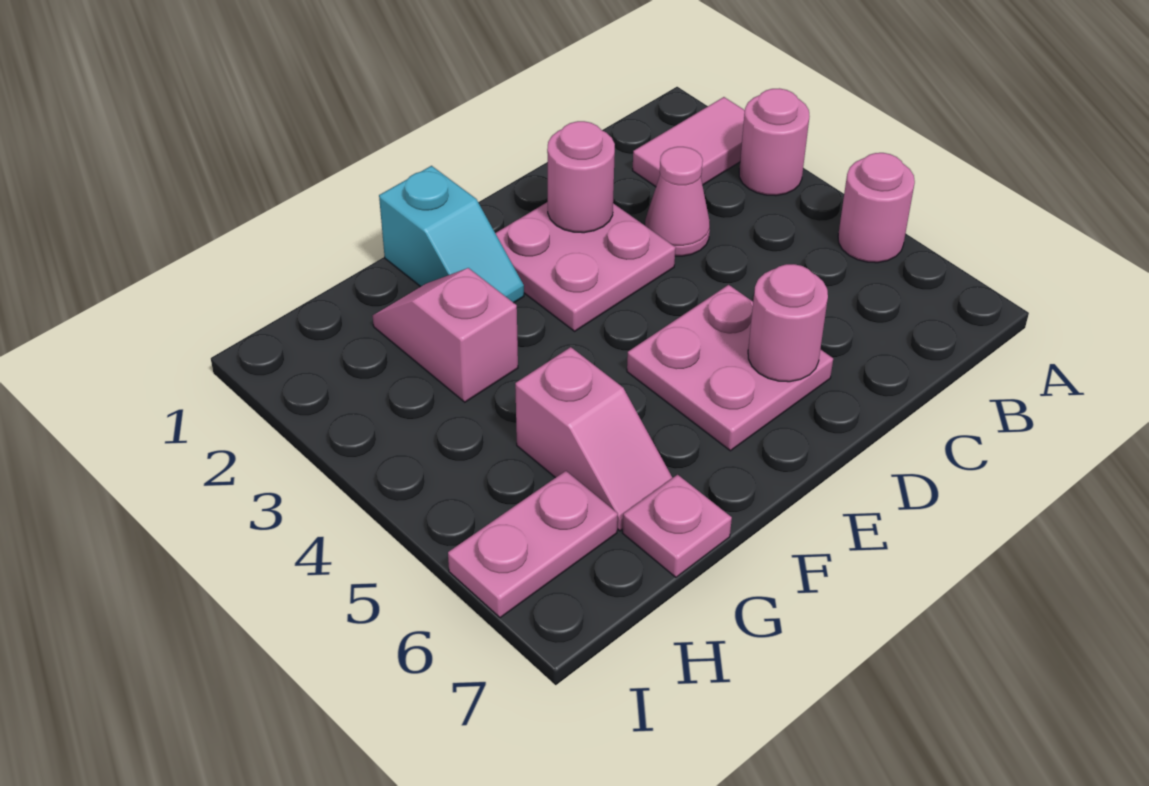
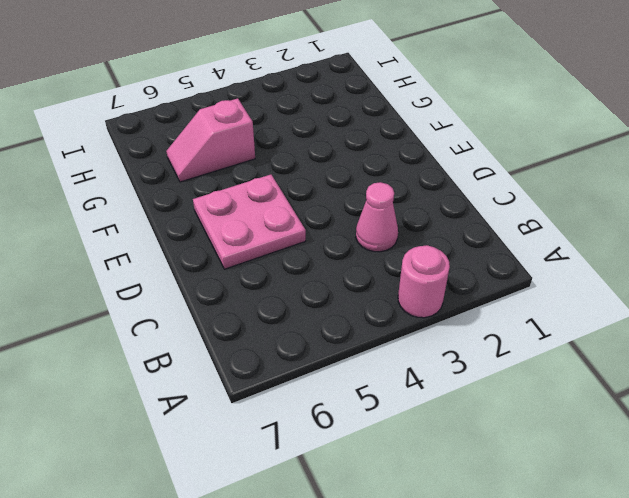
none -> pink 1x2 tile [633,97,745,187]
none -> pink 1x1 round brick [838,153,915,263]
none -> pink 2x2 plate [495,202,676,331]

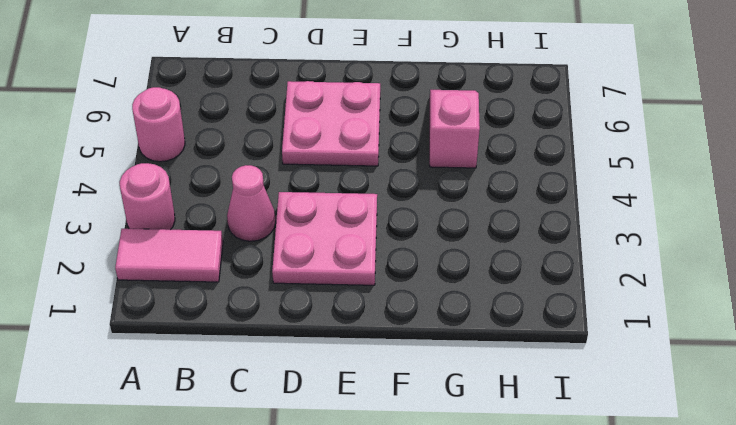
none -> cyan 1x2 slope [379,166,524,303]
none -> pink 1x2 slope [373,268,518,402]
none -> pink 1x1 plate [622,475,732,577]

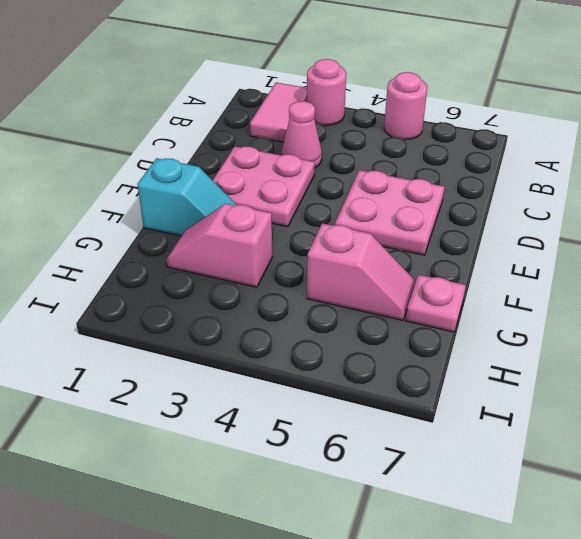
none -> pink 1x2 plate [448,471,618,618]
none -> pink 1x1 round brick [547,121,615,233]
none -> pink 1x1 round brick [748,264,828,382]

